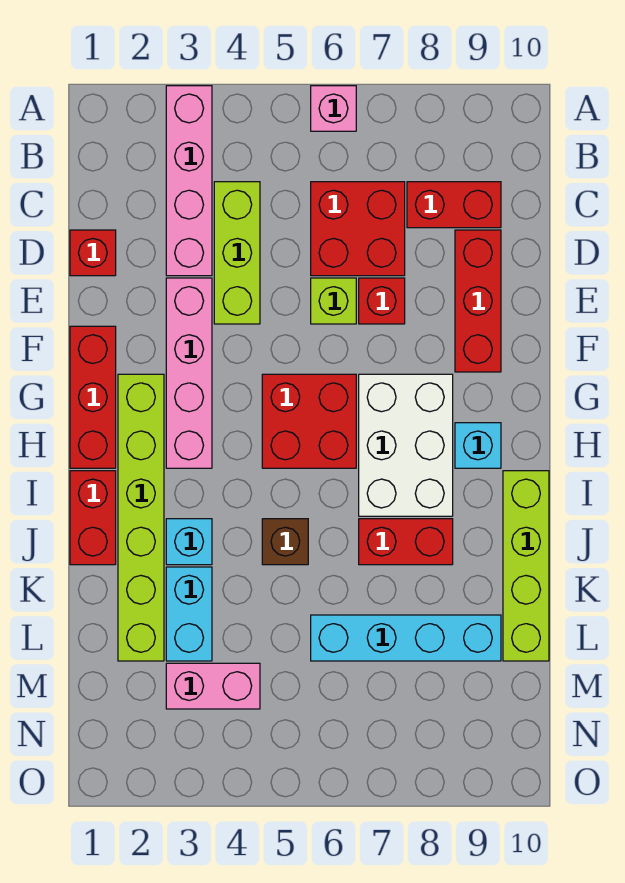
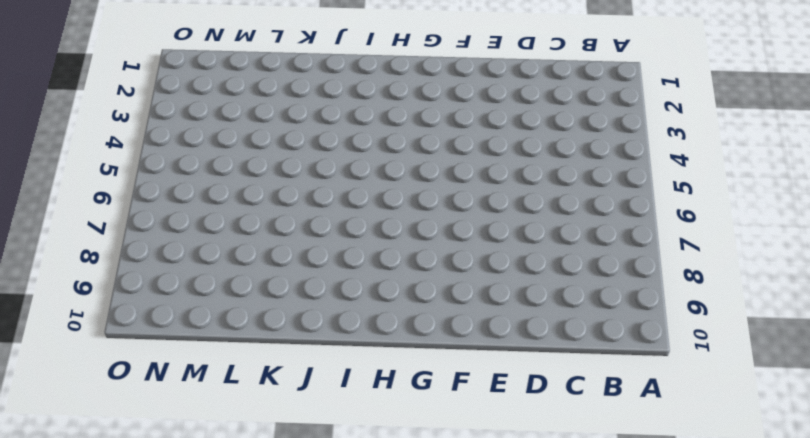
none -> pink 1x4 brick [166,86,212,276]
none -> pink 1x1 brick [311,86,356,131]
none -> lime 1x3 brick [214,182,260,324]

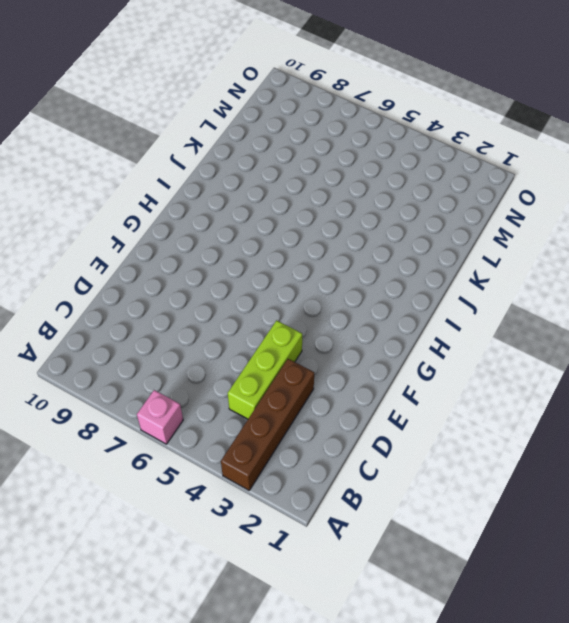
brown 1x4 brick [221,359,314,490] -> pink 1x4 brick [166,86,212,276]
none -> red 2x2 brick [311,182,405,276]
none -> red 1x2 brick [407,182,501,228]
none -> red 1x1 brick [70,230,116,276]

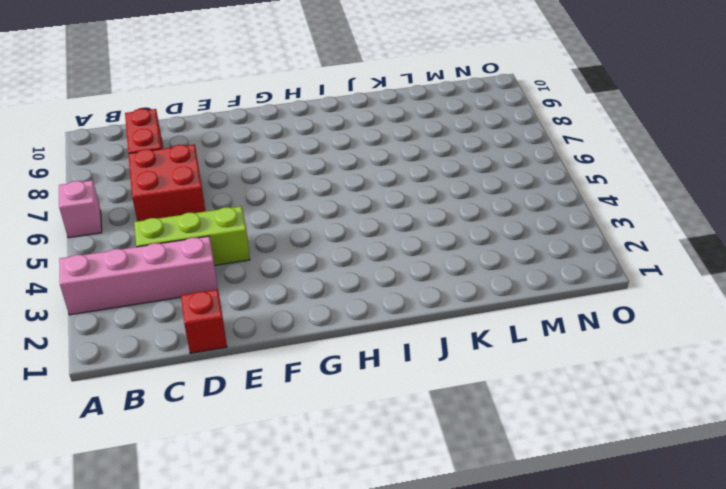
none -> red 1x3 brick [455,230,501,372]
none -> pink 1x4 brick [166,278,212,468]
none -> lime 1x1 brick [311,278,356,324]

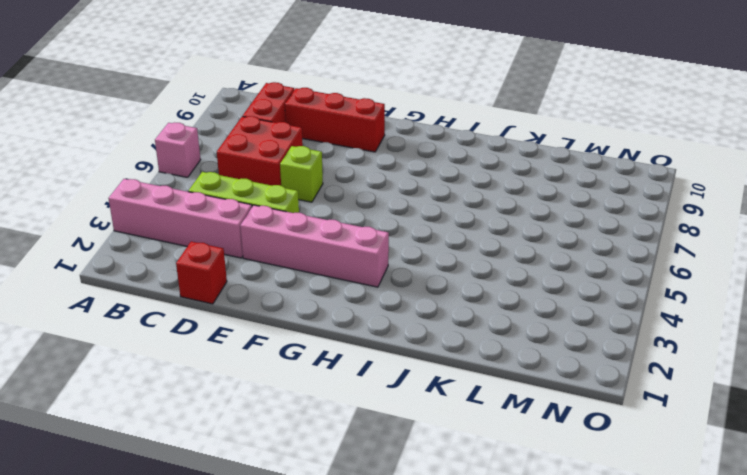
none -> red 1x1 brick [359,278,405,324]
none -> red 1x3 brick [70,326,116,468]
none -> lime 1x6 brick [118,374,164,661]

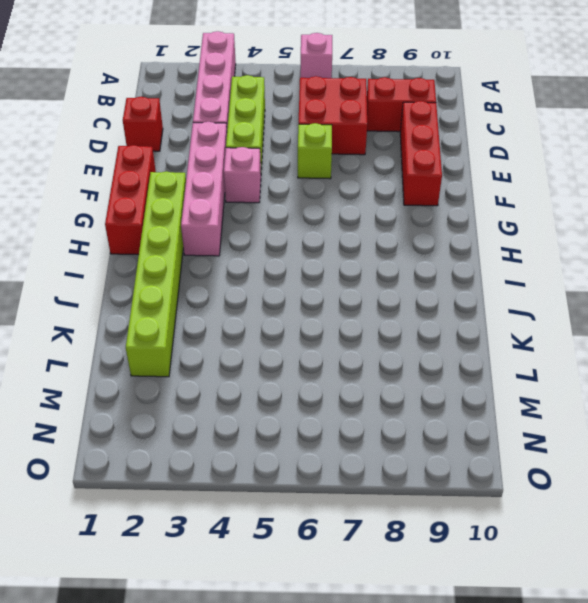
pink 1x1 brick [224,147,261,203] -> none
none -> red 1x1 brick [359,278,405,324]
none -> red 2x2 brick [262,374,356,468]
none -> white 2x3 brick [359,374,453,516]

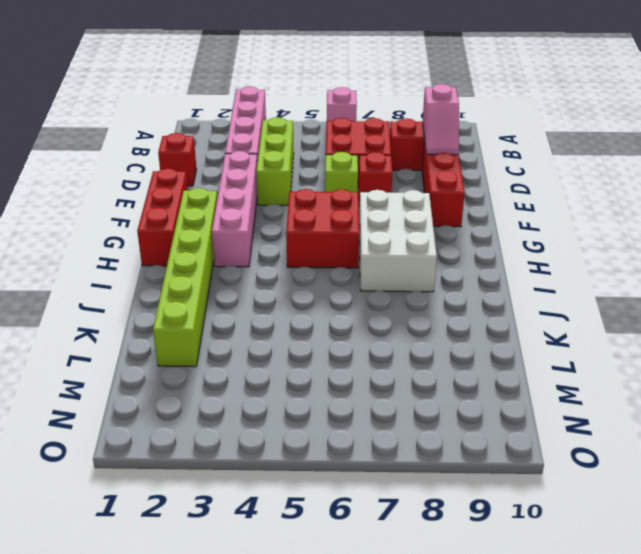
pink 1x2 slope [423,84,459,155] -> none
none -> cyan 1x1 brick [455,423,501,468]
none -> red 1x2 brick [70,471,116,565]
none -> lime 1x4 brick [503,471,549,661]

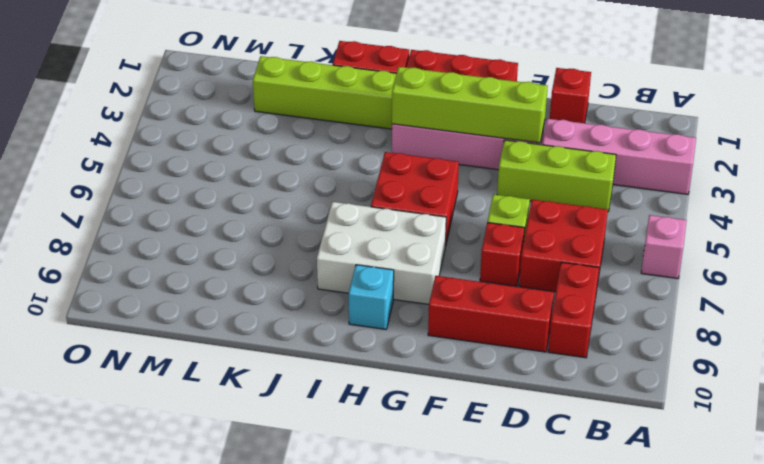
lime 1x4 brick [392,67,548,143] -> lime 1x4 brick moved to [503,471,549,661]
none -> cyan 1x1 brick [166,519,212,565]
none -> brown 1x1 brick [262,519,308,565]
none -> red 1x2 brick [359,519,453,565]

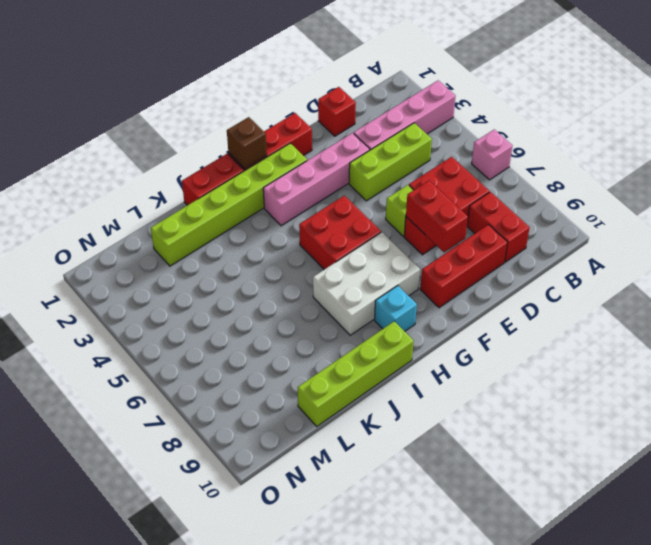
red 1x2 brick [406,181,468,252] -> red 1x2 brick moved to [359,519,453,565]
brown 1x1 brick [227,117,267,169] -> brown 1x1 brick moved to [262,519,308,565]
none -> cyan 1x1 brick [166,519,212,565]
none -> cyan 1x2 brick [166,567,212,661]
none -> cyan 1x4 brick [311,615,501,661]

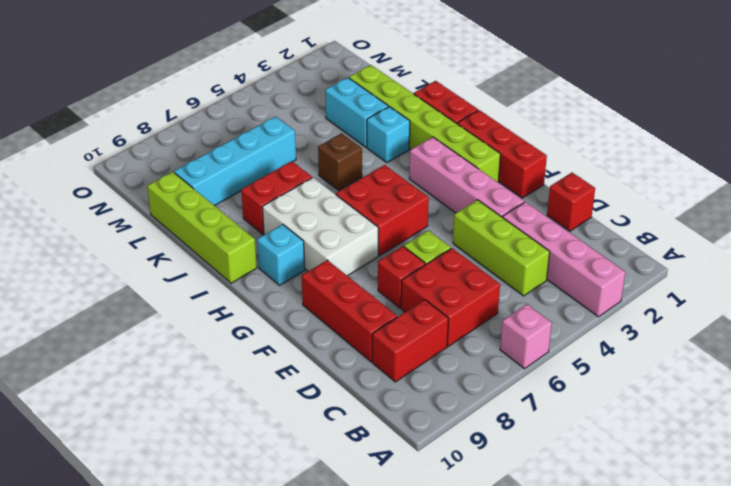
none -> pink 1x2 brick [166,663,260,709]

